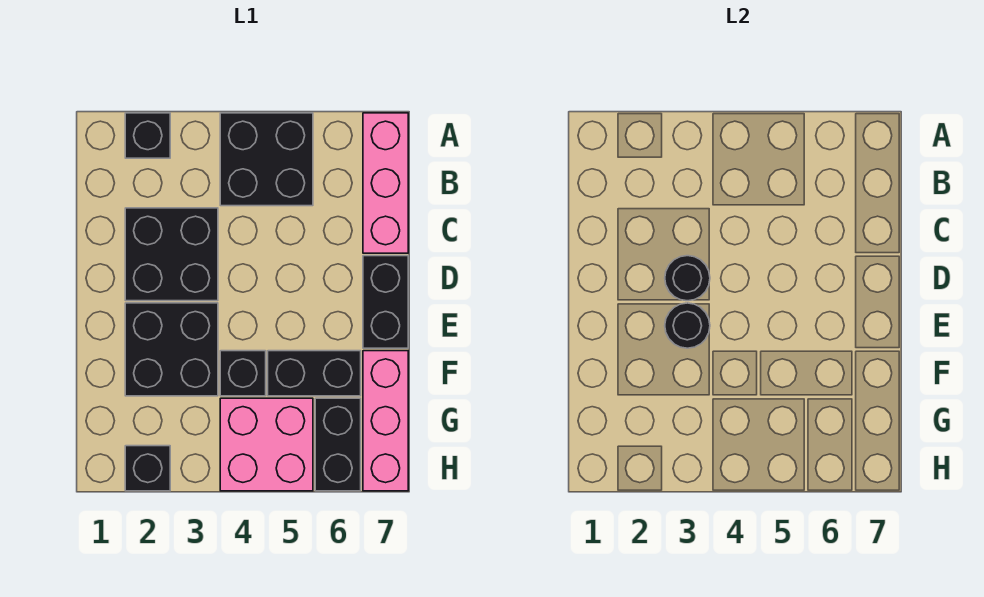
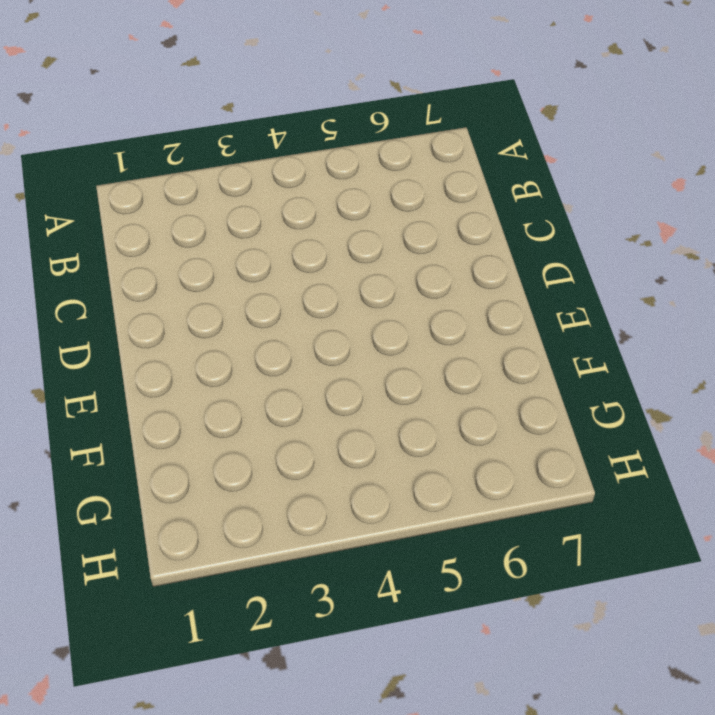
none -> black 1x1 brick [125,113,170,158]
none -> black 2x2 brick [220,113,313,206]
none -> pink 1x3 brick [363,113,408,253]

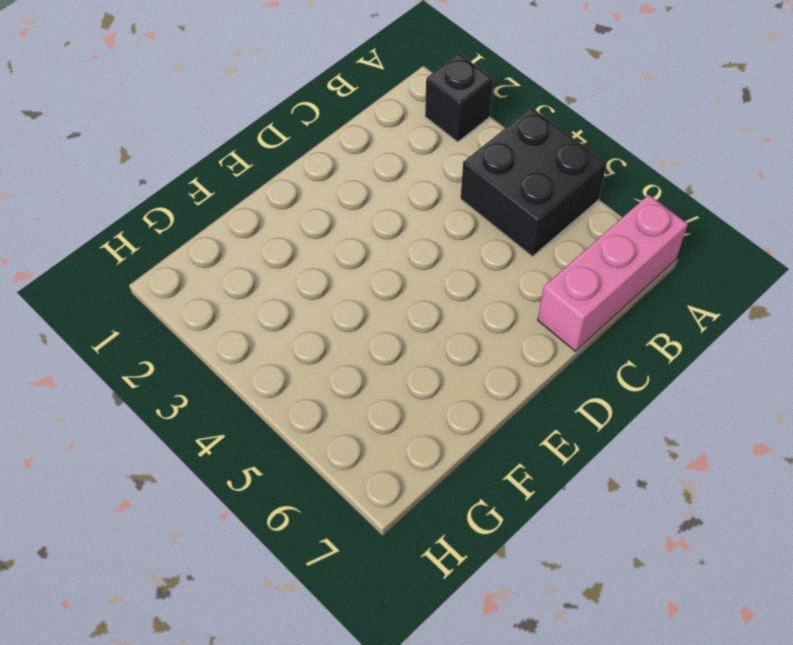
none -> black 2x2 brick [125,208,218,301]
none -> black 1x2 brick [363,256,408,348]
none -> black 2x2 brick [125,303,218,396]

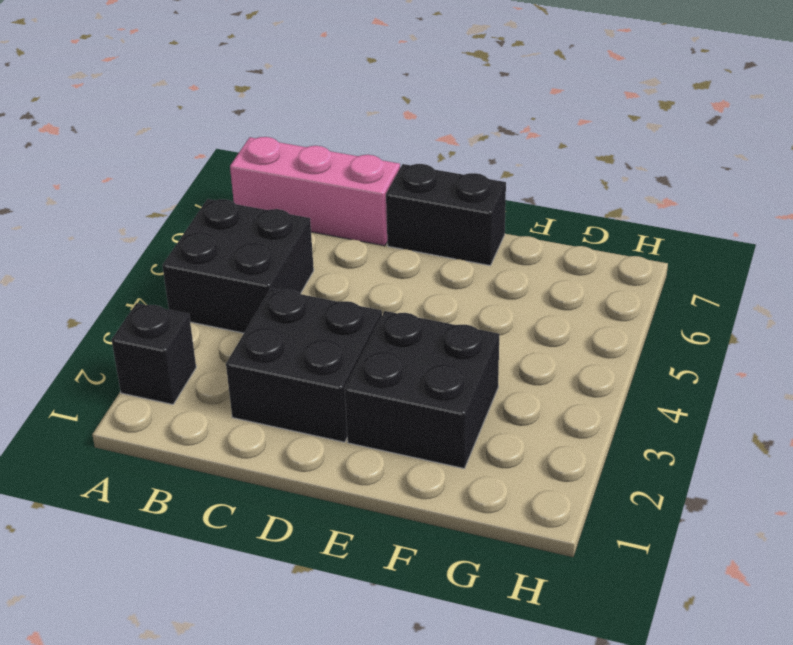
none -> black 1x1 brick [220,351,266,396]
none -> black 1x2 brick [268,351,361,396]
none -> pink 1x3 brick [363,351,408,491]

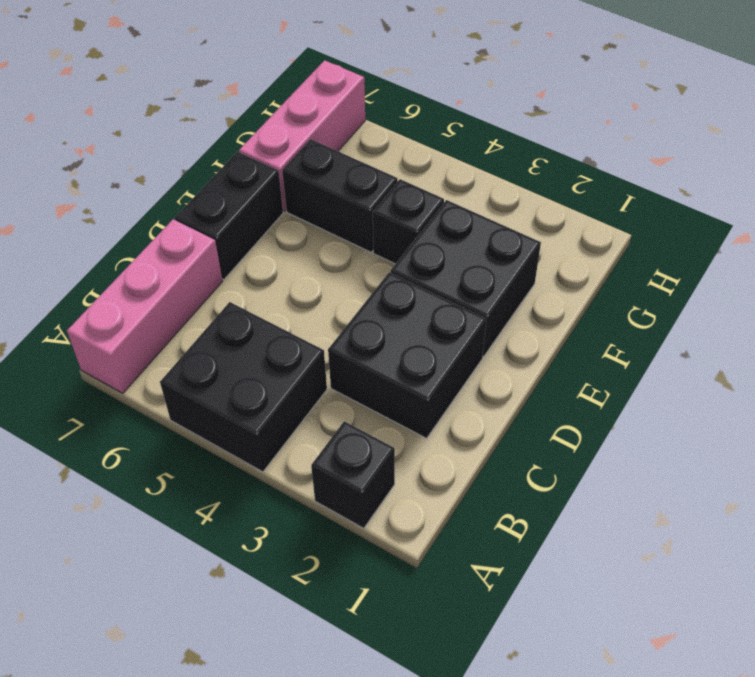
none -> pink 2x2 brick [220,398,313,491]
none -> black 1x2 brick [315,398,361,491]
none -> black 1x1 brick [125,446,170,491]

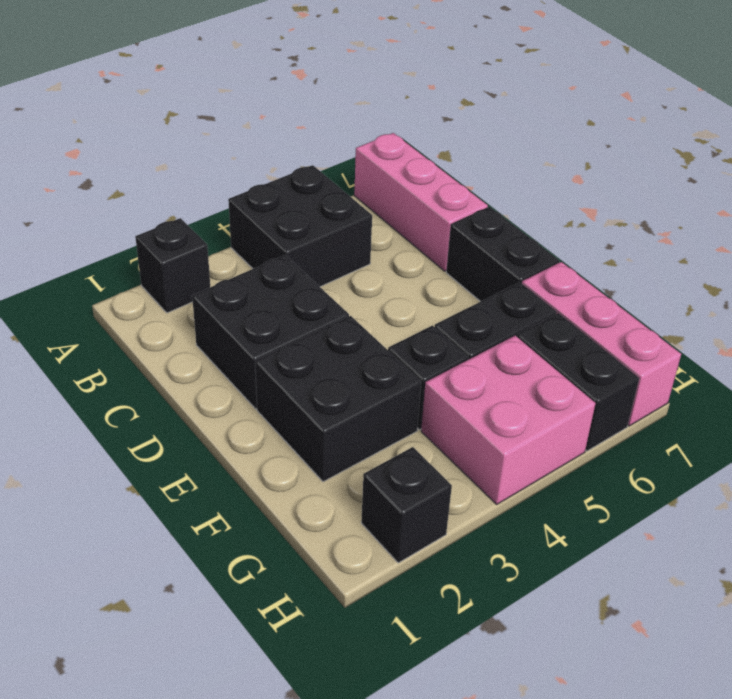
none -> black 1x1 round brick [665,256,710,301]
none -> black 1x1 round brick [665,303,710,348]

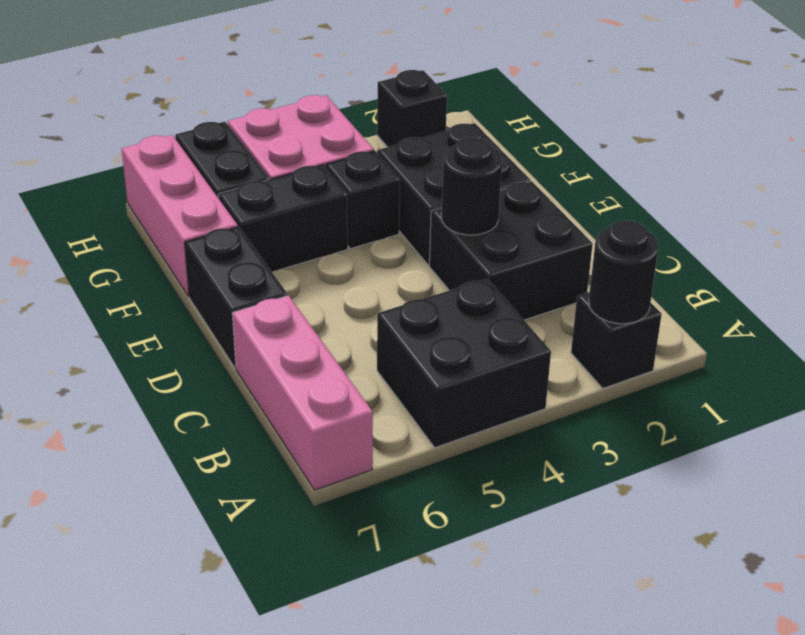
black 1x1 round brick [589,220,659,324] -> black 1x1 round brick moved to [665,303,710,348]

